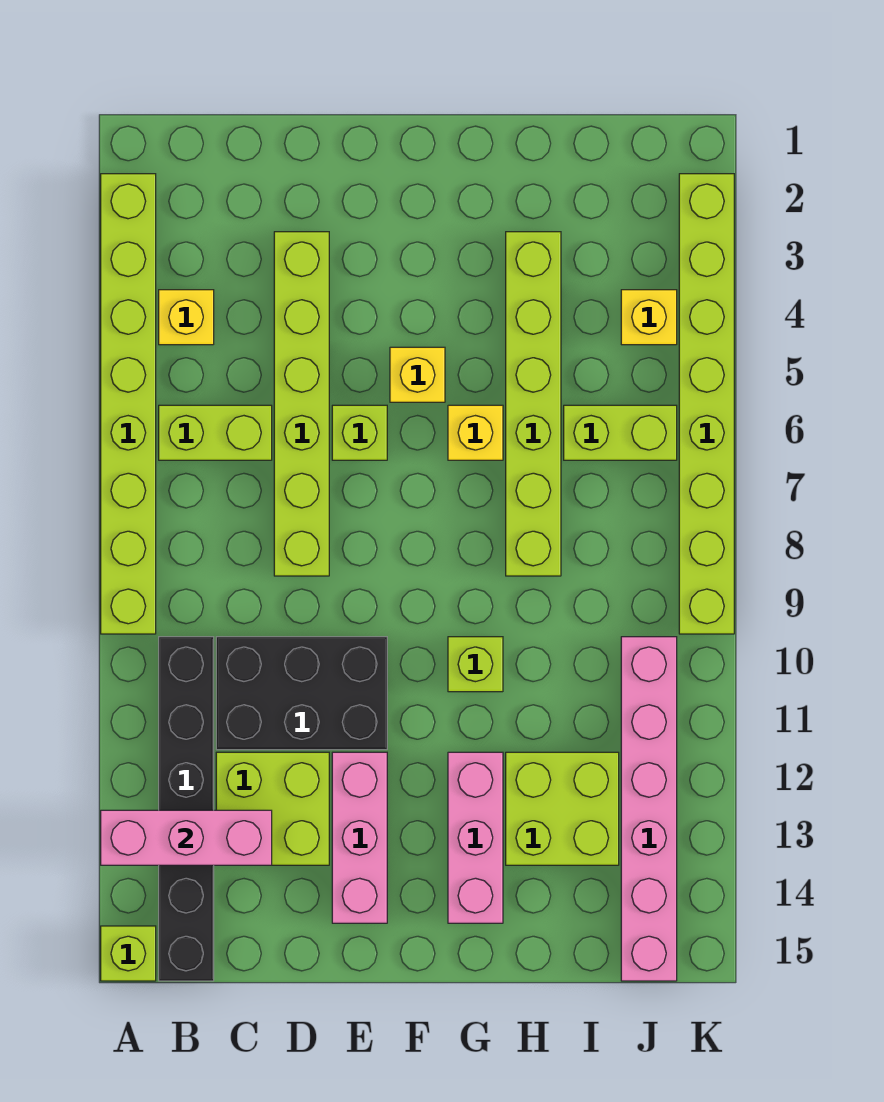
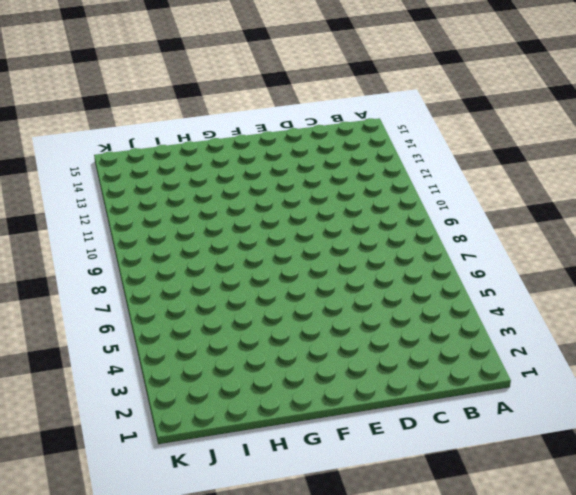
none -> lime 1x8 brick [101,174,156,634]
none -> lime 1x1 brick [101,926,156,981]
none -> yellow 1x1 brick [159,290,214,345]

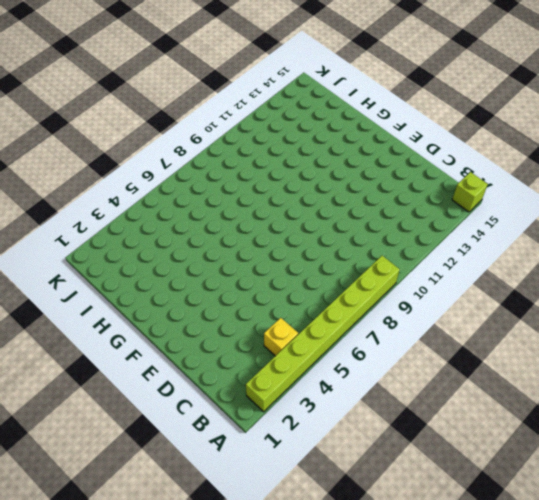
none -> lime 1x2 brick [159,405,272,460]
none -> black 1x6 brick [159,637,214,981]
none -> black 2x3 brick [216,637,387,750]

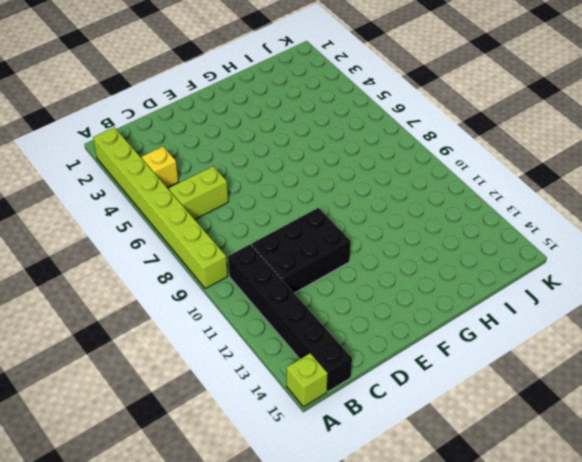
none -> lime 2x2 brick [216,752,329,865]
none -> lime 1x6 brick [274,232,329,576]
none -> lime 1x1 brick [332,405,387,460]

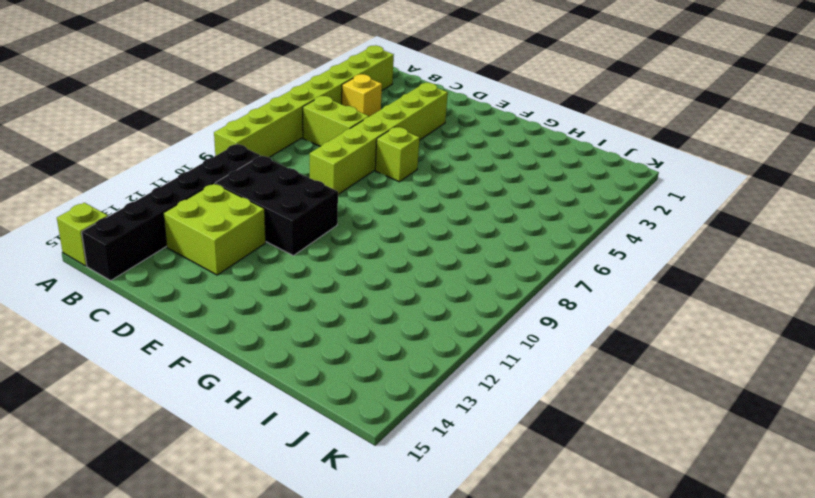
none -> pink 1x3 brick [332,752,387,923]
none -> yellow 1x1 brick [390,347,445,402]
none -> yellow 1x1 brick [448,405,503,460]

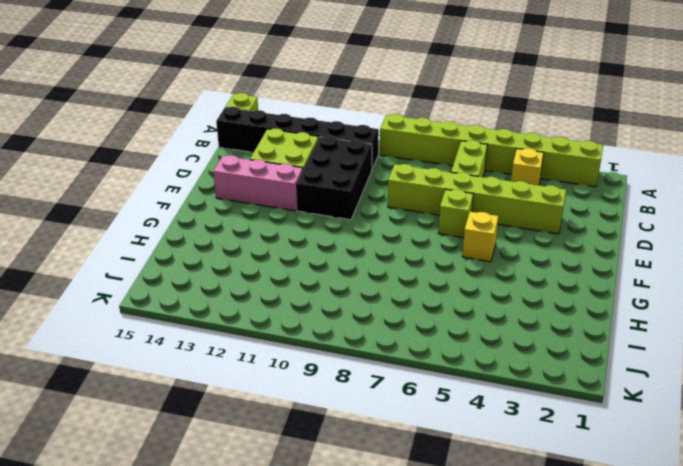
none -> yellow 1x1 brick [448,405,503,460]
none -> lime 1x1 brick [448,637,503,692]
none -> pink 1x3 brick [448,752,503,923]

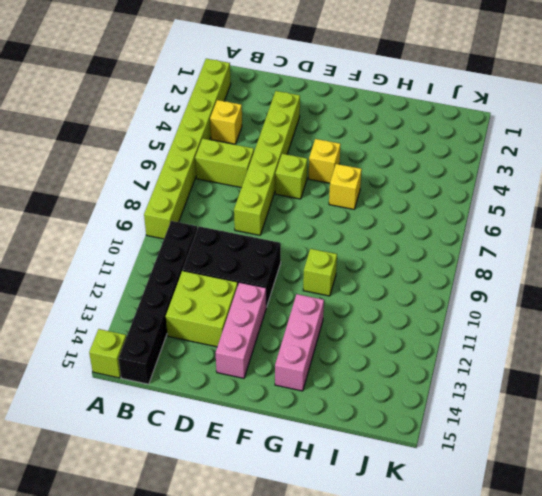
none -> lime 1x6 brick [506,232,561,576]
none -> lime 2x2 brick [506,752,619,865]
none -> lime 1x2 brick [564,405,677,460]

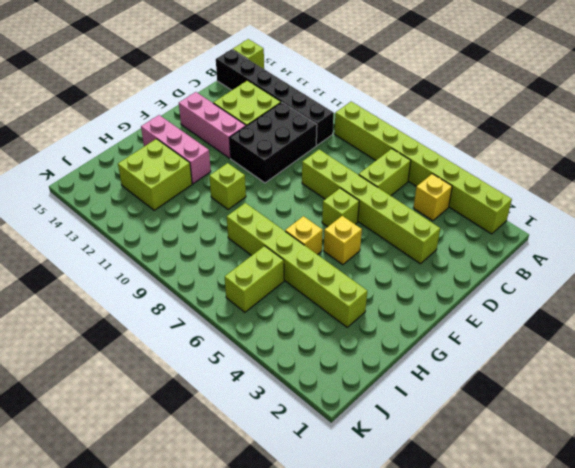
none -> yellow 1x1 brick [621,290,677,345]
none -> pink 1x6 brick [621,637,677,981]
none -> lime 1x8 brick [679,174,734,634]

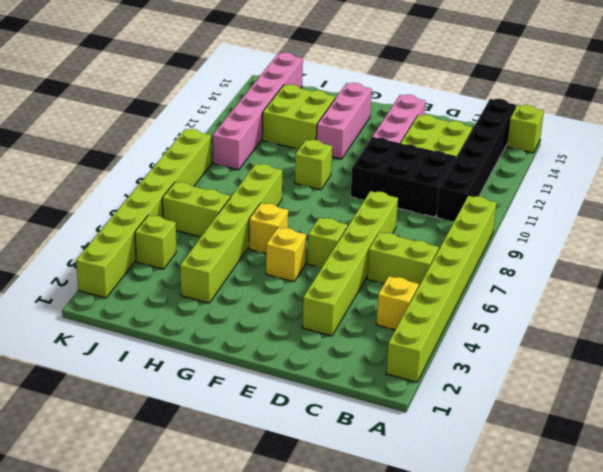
lime 1x1 brick [135,215,176,269] -> yellow 1x1 brick [621,290,677,345]
none -> pink 1x3 brick [101,810,272,865]

